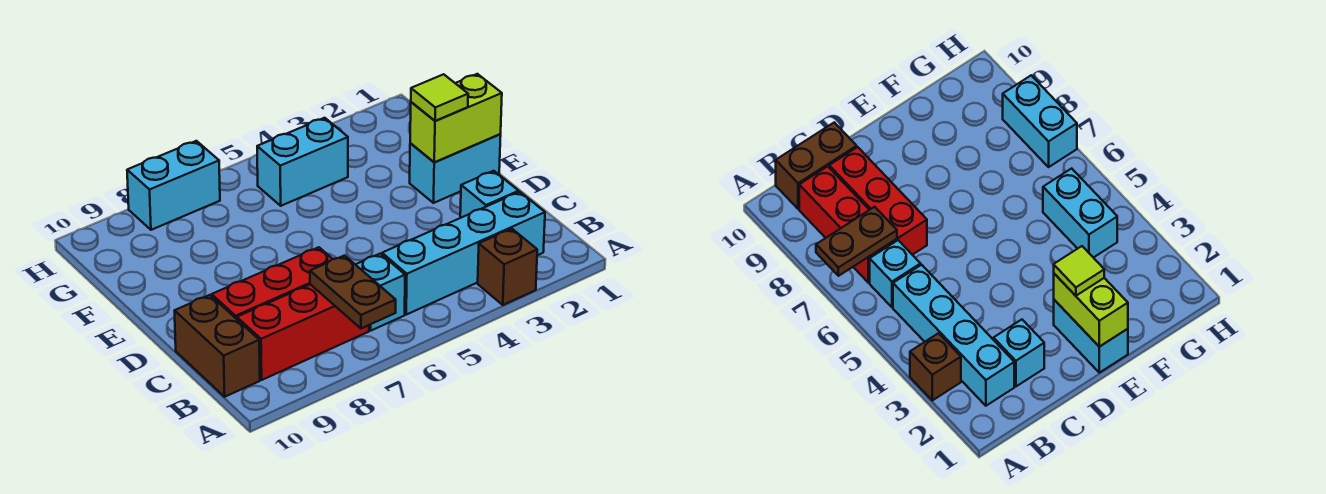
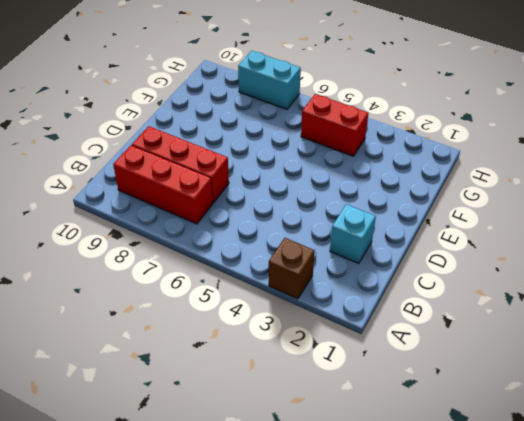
red 1x2 brick [301,94,368,156] -> cyan 1x2 brick [257,118,348,206]
none -> cyan 1x4 brick [382,192,545,315]
none -> cyan 1x1 brick [355,254,405,331]
none -> brown 1x2 brick [175,295,260,397]

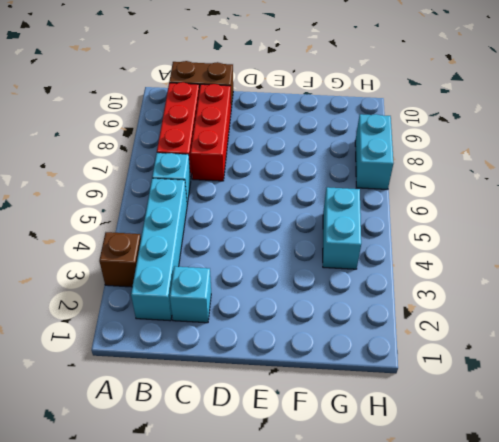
none -> cyan 1x2 brick [410,134,501,203]
none -> brown 1x2 plate [310,256,396,328]
none -> lime 1x2 brick [410,74,502,162]

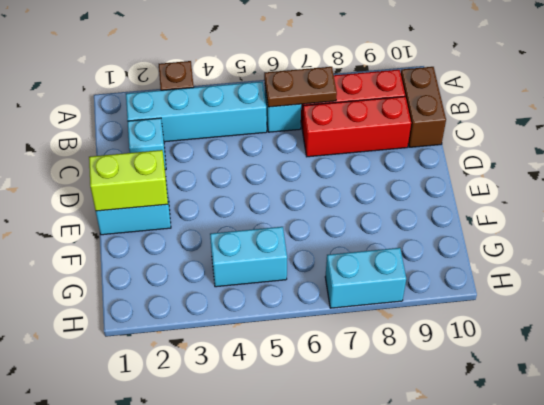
brown 1x2 plate [264,67,337,107] -> brown 1x2 plate turned to [310,256,396,328]
none -> lime 1x1 tile [411,74,468,121]

